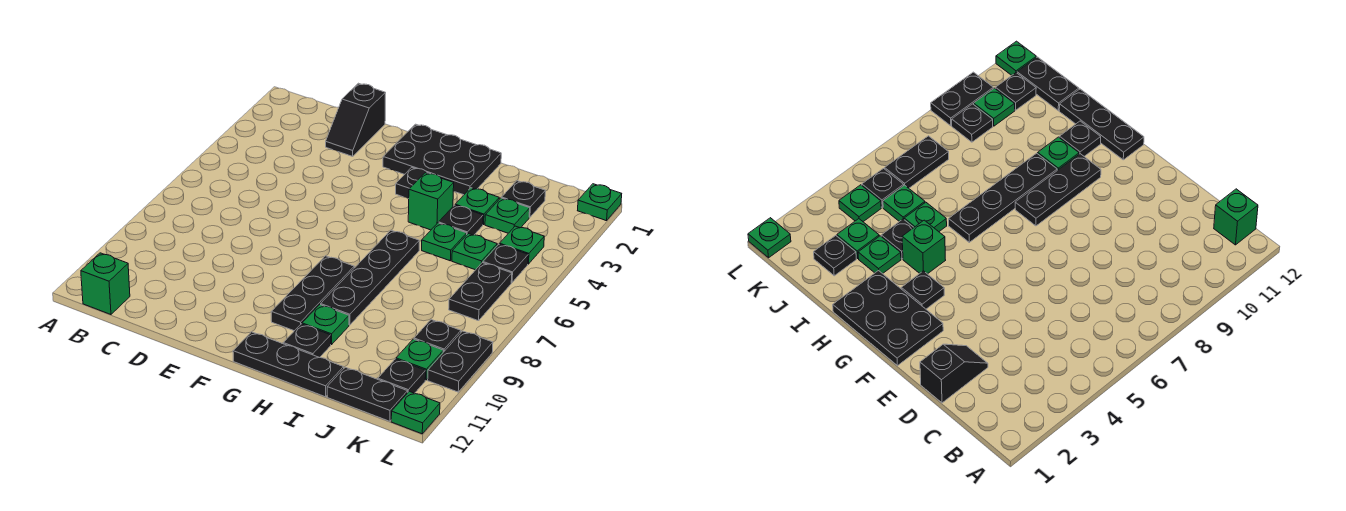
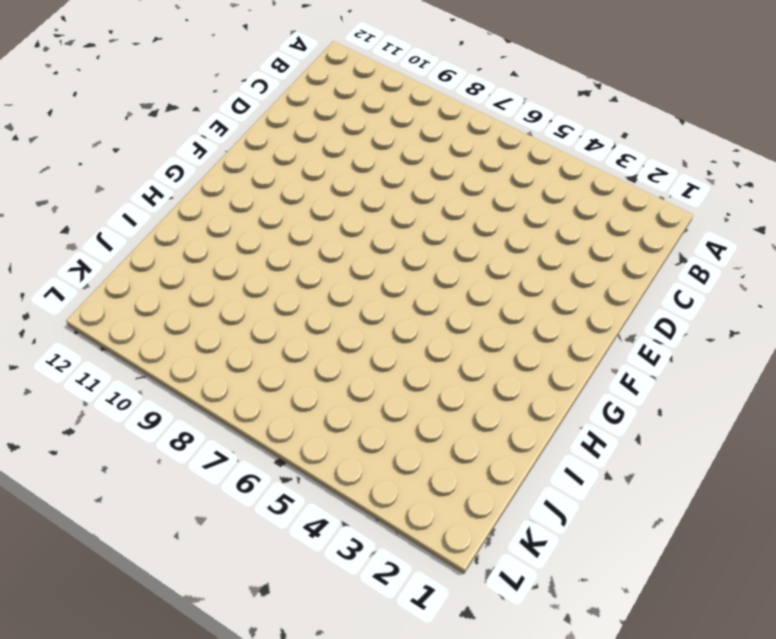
none -> green 1x1 brick [81,253,130,315]
none -> black 1x2 slope [326,83,385,156]
none -> black 2x3 plate [383,124,501,195]

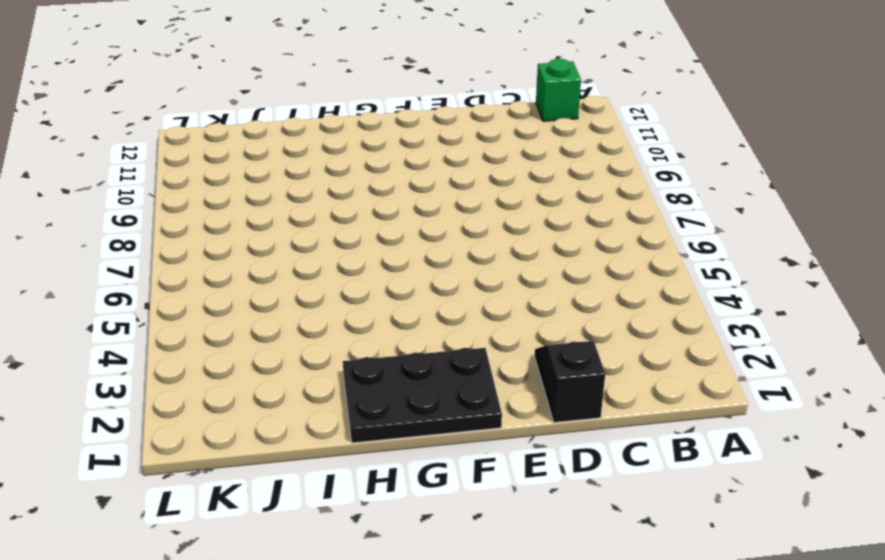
none -> black 1x1 plate [396,167,430,199]
none -> black 1x3 plate [271,256,354,331]
none -> black 1x3 plate [233,332,344,397]

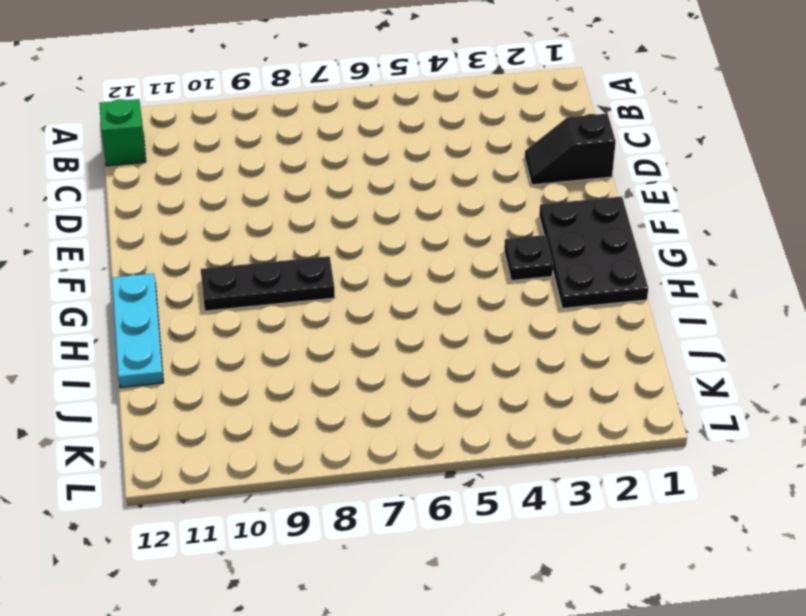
cyan 1x3 plate [112,273,164,388] -> black 1x3 plate [233,332,344,397]
none -> green 1x1 brick [408,173,454,230]
none -> black 1x4 plate [321,230,419,325]
none -> green 1x1 plate [302,305,349,345]

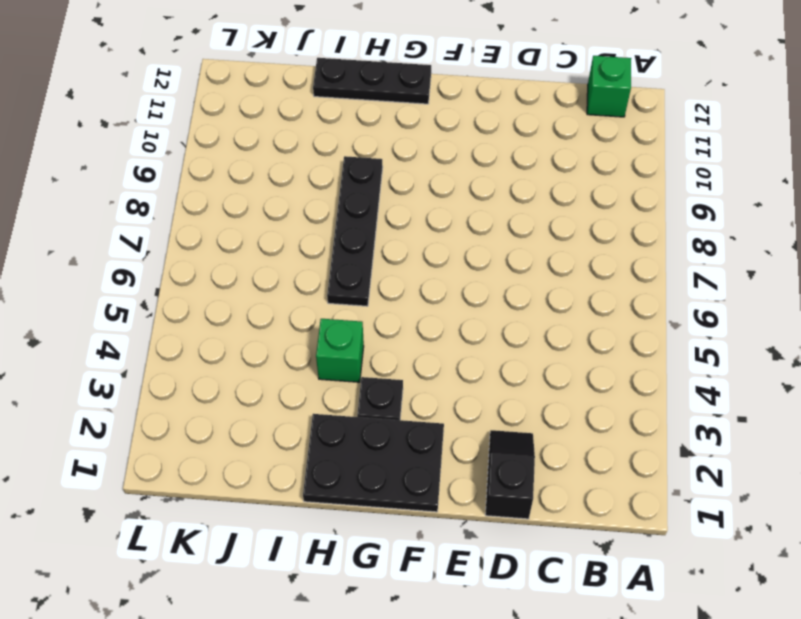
none -> black 1x3 plate [271,256,354,331]
none -> green 1x1 plate [302,305,349,345]
none -> black 1x1 plate [283,324,331,358]

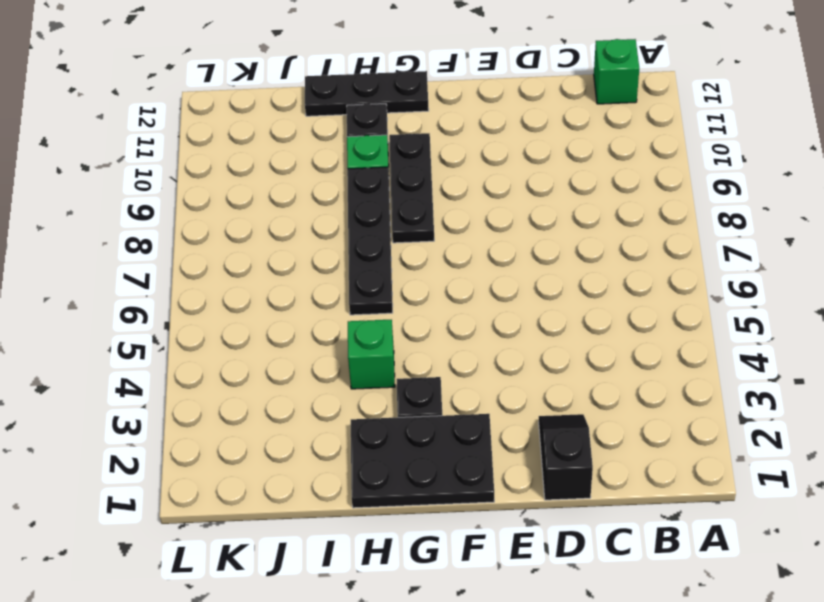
none -> green 1x1 plate [455,188,499,225]
none -> black 1x1 plate [439,205,483,235]
none -> green 1x1 plate [422,223,467,261]

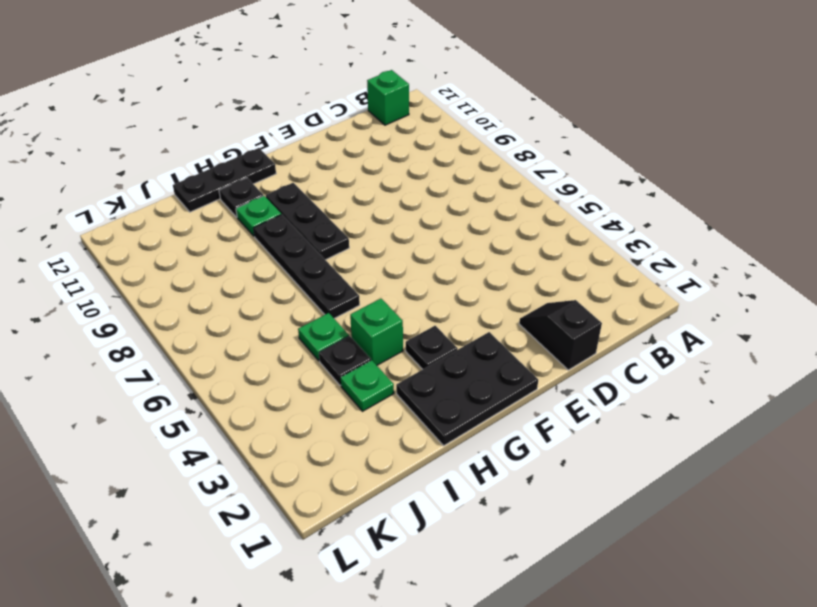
none -> black 1x1 plate [502,181,545,217]
none -> green 1x1 plate [485,198,530,233]
none -> green 1x1 plate [452,234,497,270]

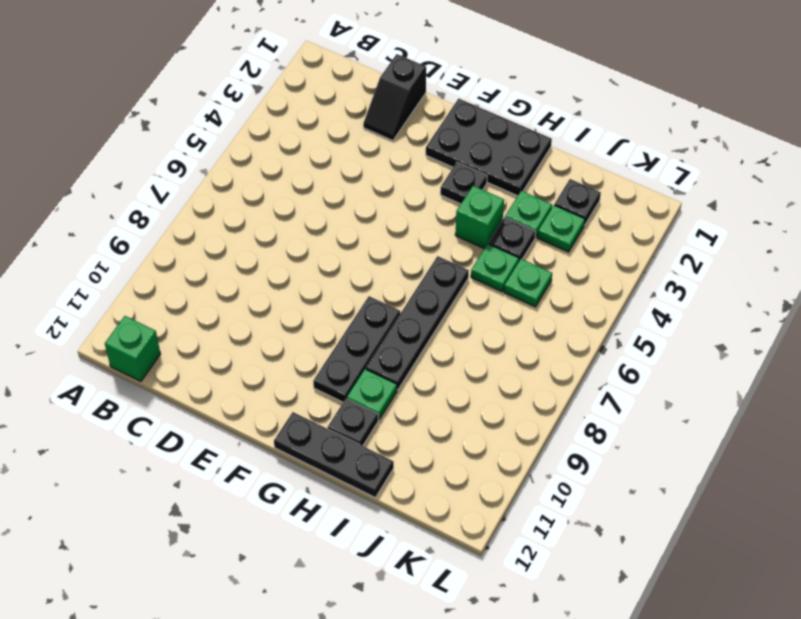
none -> black 1x2 plate [327,367,408,421]
none -> green 1x1 plate [500,226,544,264]
none -> black 1x1 plate [483,244,528,283]

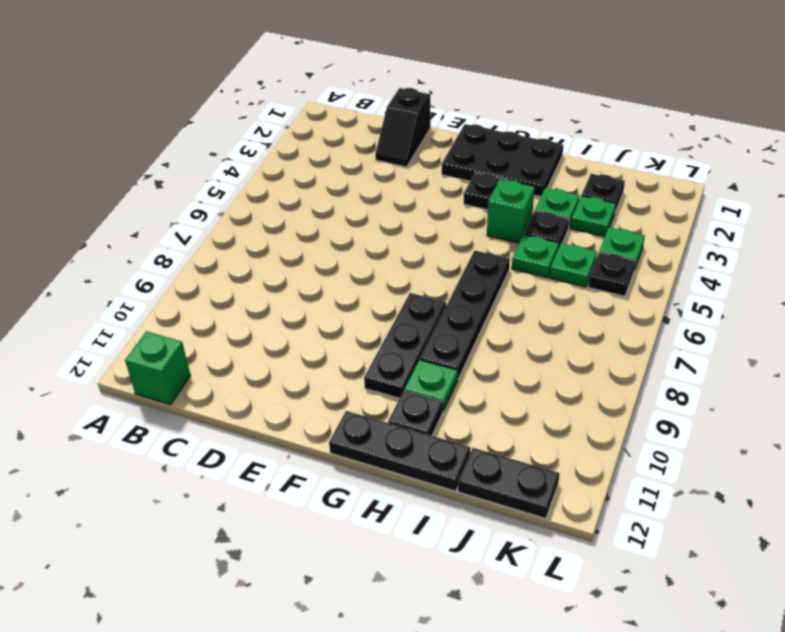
none -> black 1x2 plate [449,263,512,321]
none -> black 1x1 plate [414,320,461,352]
none -> green 1x1 plate [396,339,443,380]

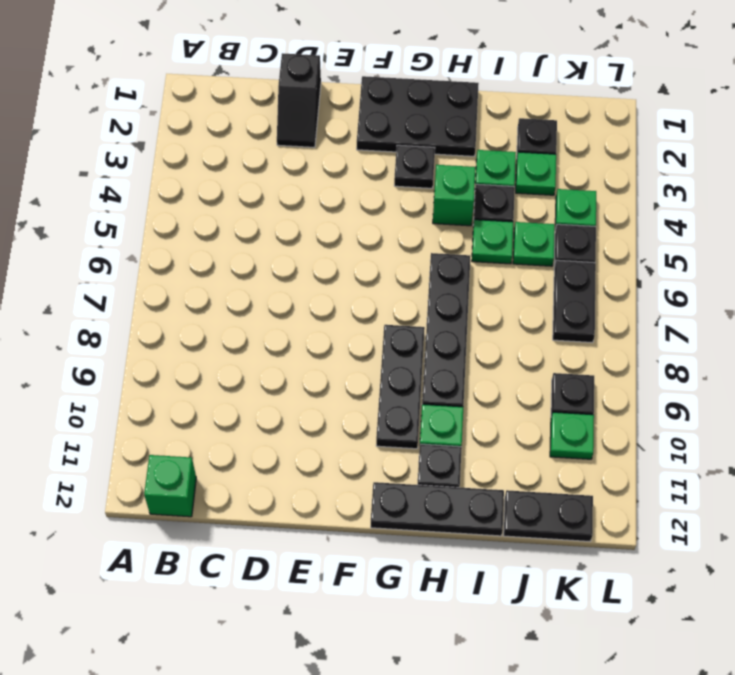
none -> black 1x1 plate [378,359,426,393]
none -> green 1x1 plate [577,184,622,221]
none -> black 1x2 plate [428,331,493,392]

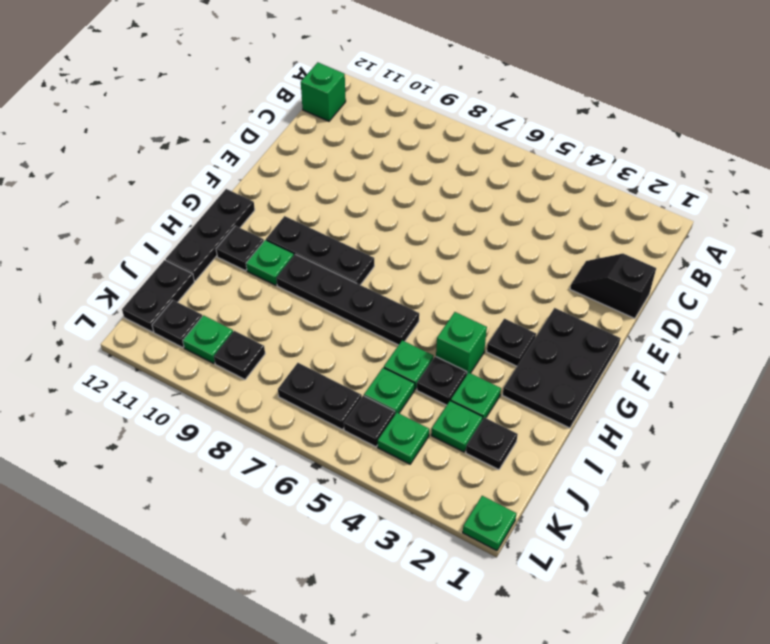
none -> black 1x2 plate [428,331,493,392]
none -> green 1x1 plate [391,391,440,434]

